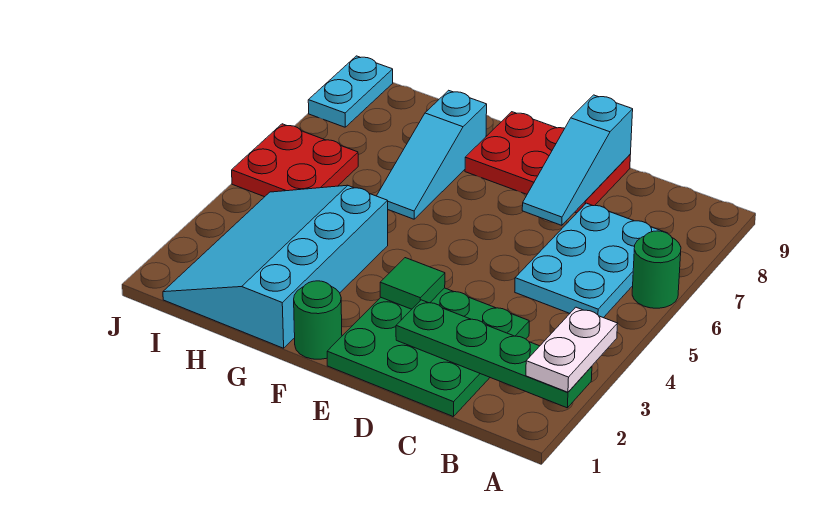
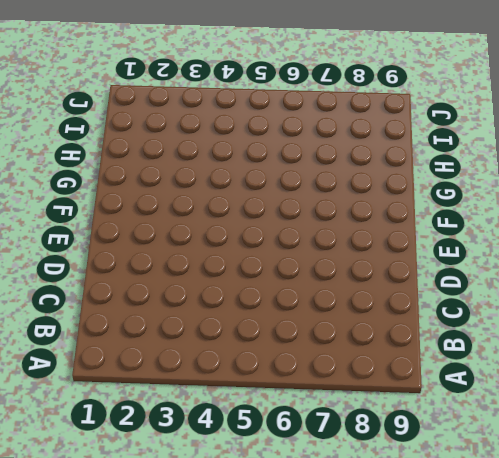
none -> green 1x1 round brick [632,231,681,308]
none -> cyan 2x3 plate [515,203,666,318]
none -> green 3x3 plate [327,288,529,416]

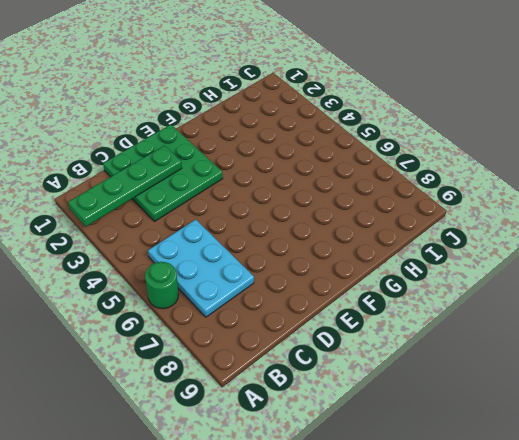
none -> red 2x3 plate [465,112,630,213]
none -> green 1x1 round brick [294,281,342,359]
none -> cyan 3x4 slope [163,185,388,348]

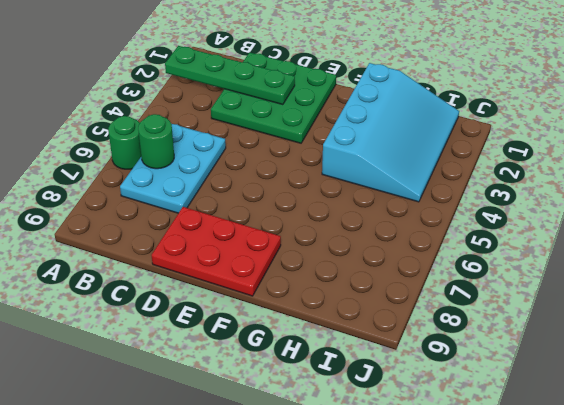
green 1x1 round brick [138,114,174,169] -> green 1x1 round brick moved to [294,281,342,359]
none -> cyan 1x3 slope [377,90,487,219]
none -> red 2x2 plate [232,124,358,197]
none -> cyan 1x2 plate [308,56,393,127]

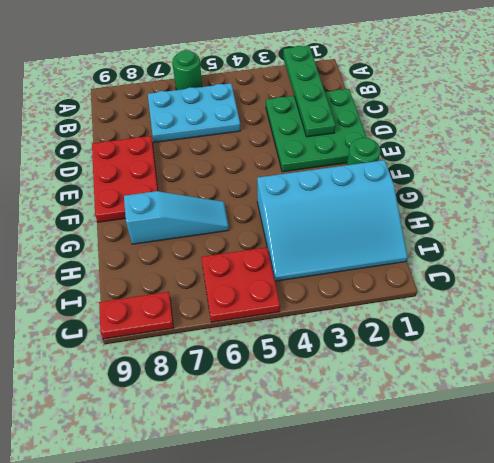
red 1x2 plate [99,292,174,339] -> cyan 1x2 plate [308,56,393,127]
none -> cyan 1x3 slope [522,95,633,225]
none -> green 1x1 tile [380,258,445,309]
none -> white 1x2 plate [526,307,618,392]

